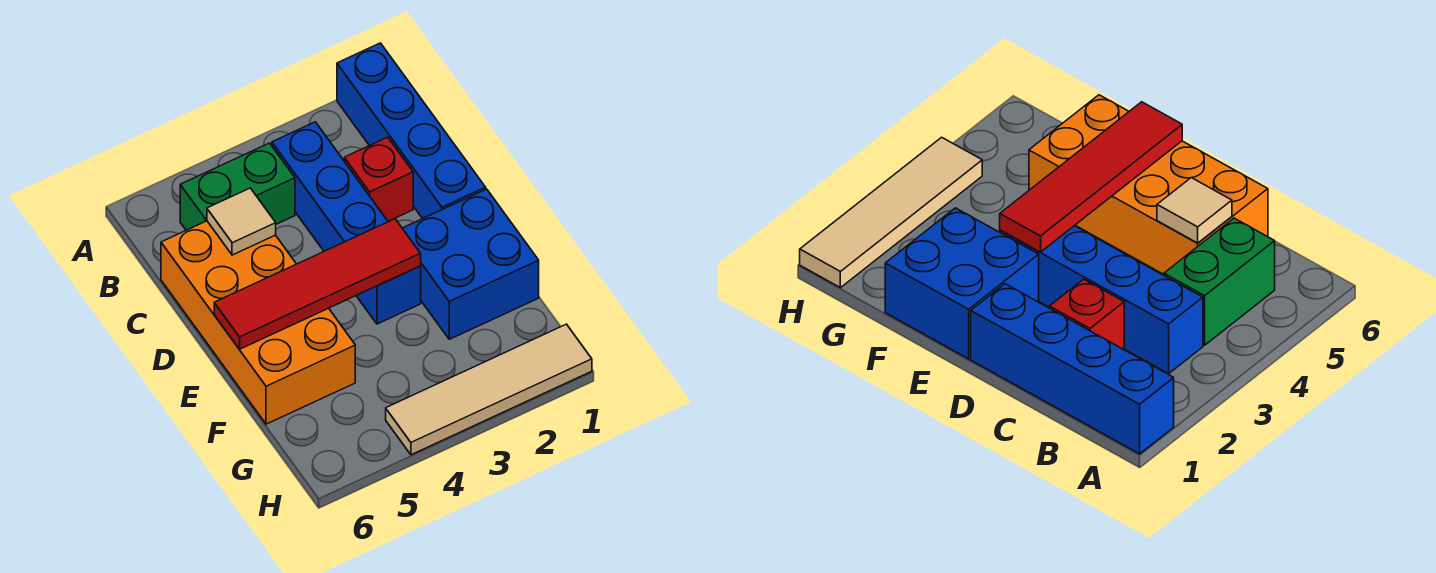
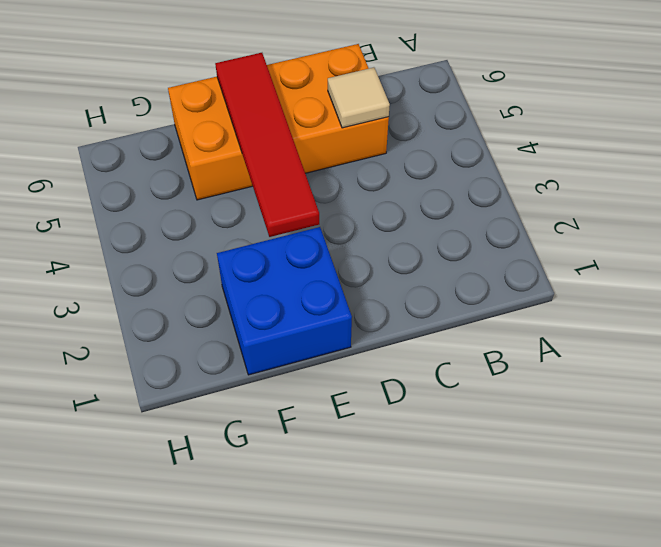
none -> blue 1x4 brick [337,43,486,219]
none -> blue 1x4 brick [272,122,421,324]

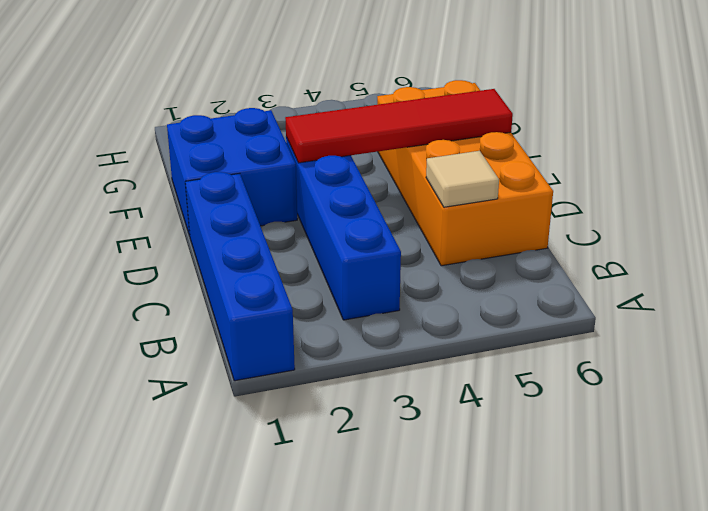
none -> green 1x2 brick [180,143,295,230]
none -> red 1x1 brick [344,137,413,221]

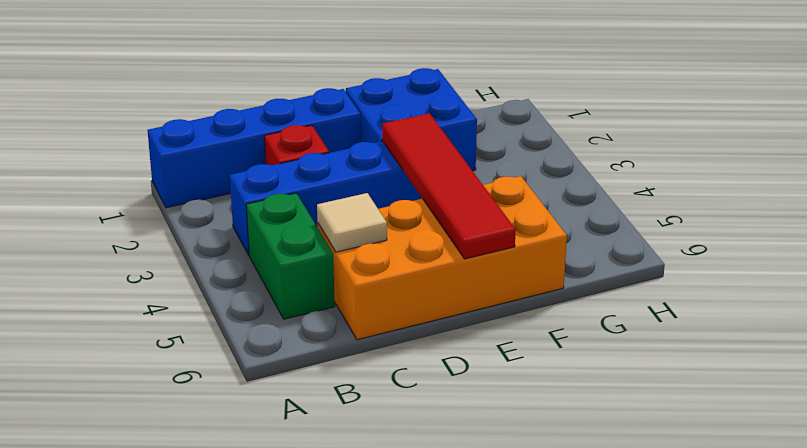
none -> tan 1x4 tile [386,324,592,455]

